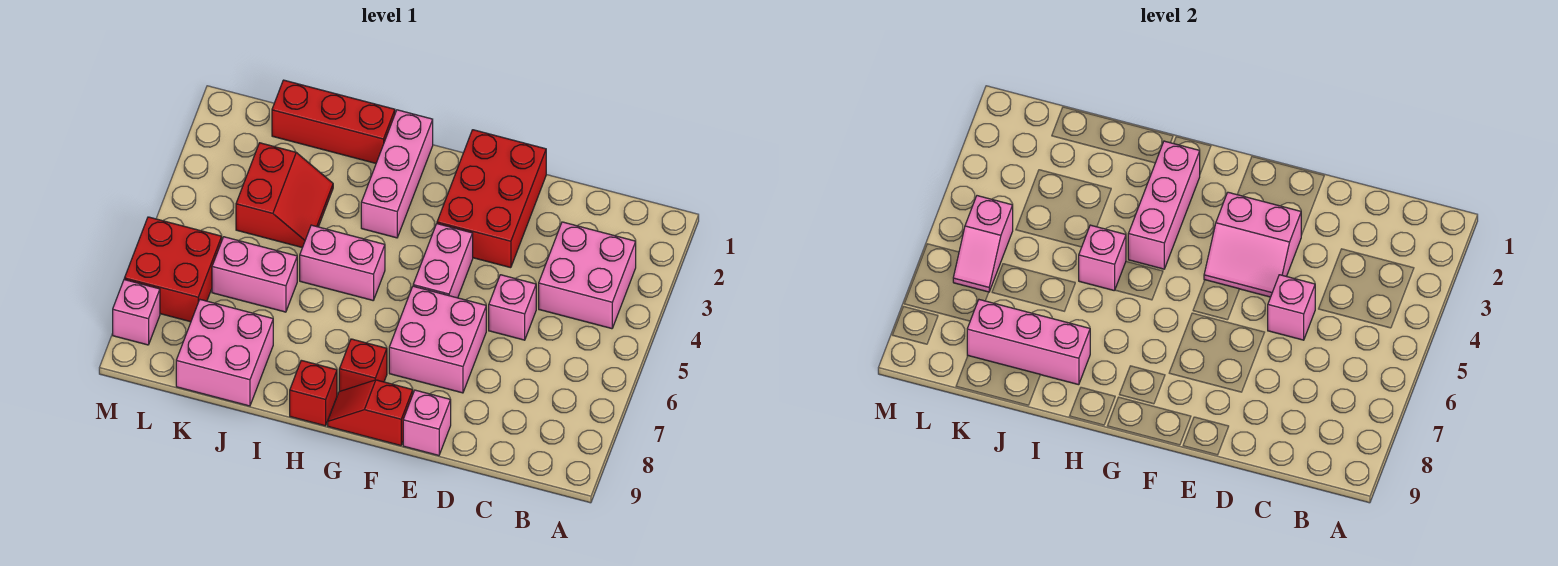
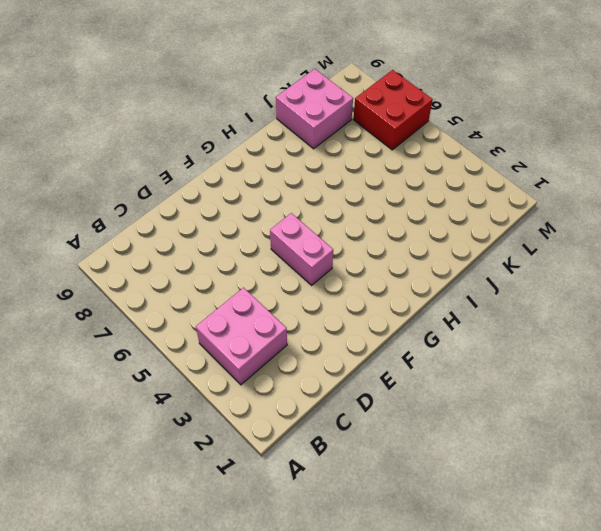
none -> pink 1x1 brick [489,275,536,340]
none -> red 2x3 brick [437,130,546,268]
none -> pink 2x2 brick [389,286,486,393]

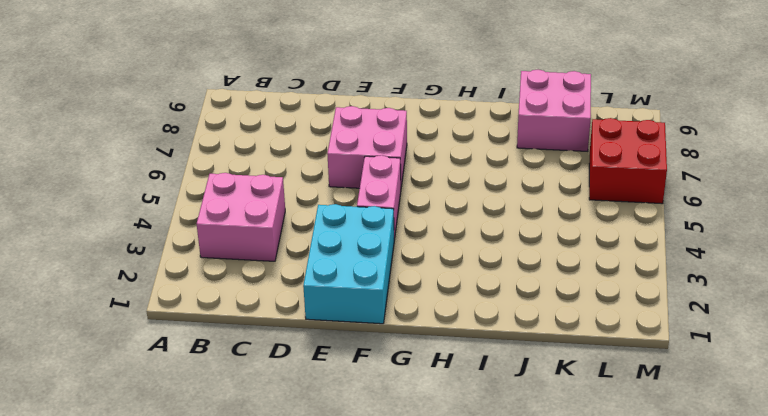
cyan 2x3 brick [303,204,394,324] -> red 2x3 brick [437,130,546,268]
none -> pink 1x1 brick [489,275,536,340]
none -> pink 1x1 brick [403,390,451,456]
none -> red 1x2 slope [328,380,413,446]

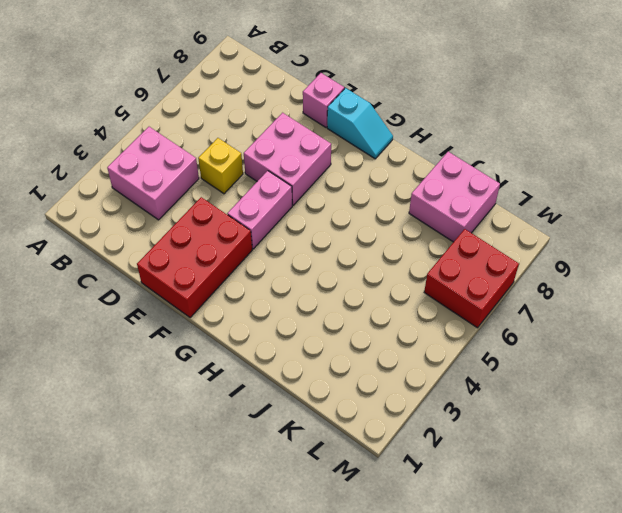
yellow 1x1 brick [198,138,243,194] -> pink 1x1 brick [489,275,536,340]
cyan 1x2 slope [327,88,393,159] -> red 1x2 slope [328,380,413,446]
none -> red 1x1 brick [339,339,387,391]
none -> pink 1x3 brick [361,110,433,238]
none -> pink 1x2 brick [300,225,385,300]

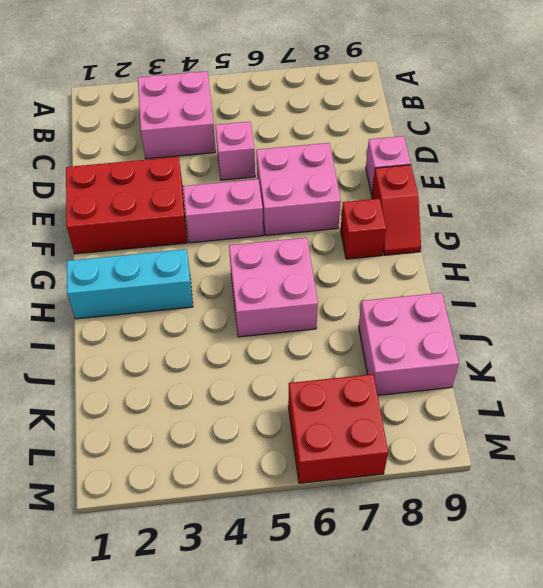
cyan 1x3 brick [67,249,193,319] -> pink 1x3 brick [361,110,433,238]
pink 2x2 brick [229,238,318,337] -> pink 1x2 brick [300,225,385,300]
none -> red 1x1 brick [290,360,337,426]
none -> red 1x3 brick [272,80,395,163]
none -> red 2x2 slope [236,143,333,248]

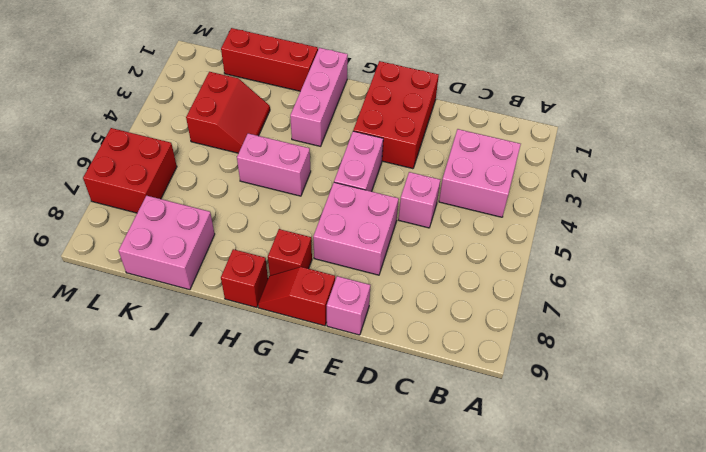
none -> pink 1x2 brick [212,237,297,312]
none -> pink 1x1 brick [113,280,160,345]
none -> pink 1x1 brick [1268,275,1315,340]

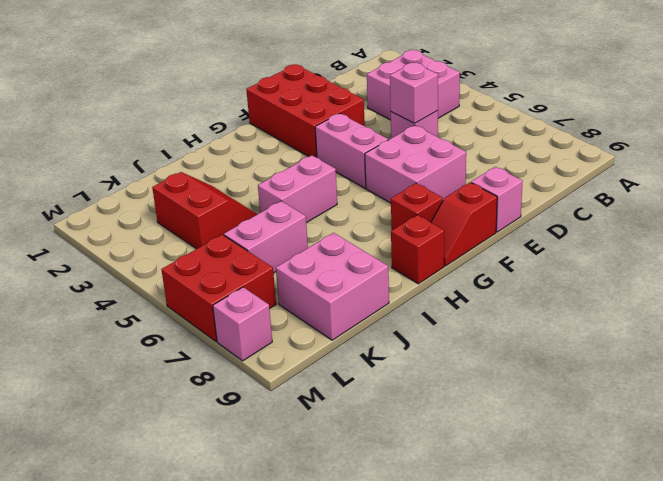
none -> pink 1x3 brick [361,110,433,238]
none -> red 1x3 brick [272,80,395,163]
none -> pink 2x2 slope [1204,192,1301,297]

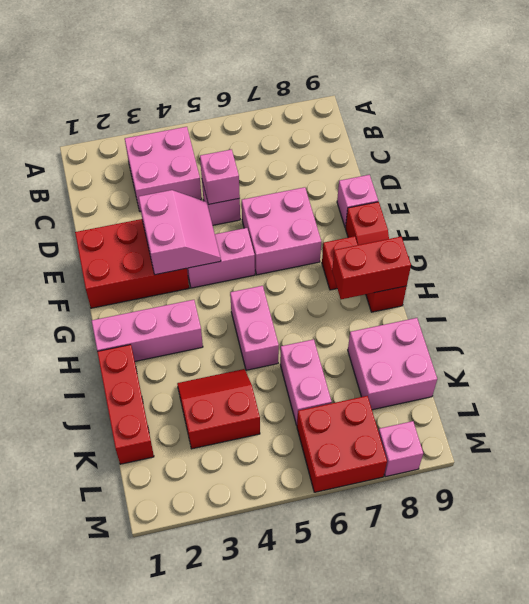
red 1x2 brick [332,237,411,299] -> none
none -> pink 1x3 brick [1128,141,1200,269]
none -> pink 1x1 brick [1079,225,1126,291]
none -> pink 1x3 brick [967,300,1090,385]

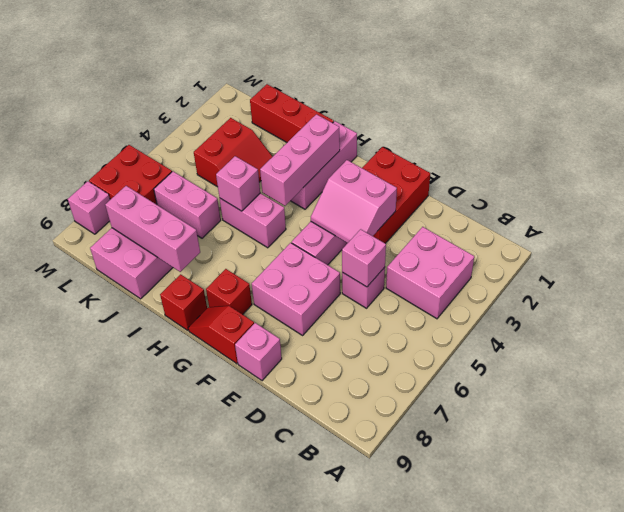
none -> pink 1x2 slope [953,196,1013,292]

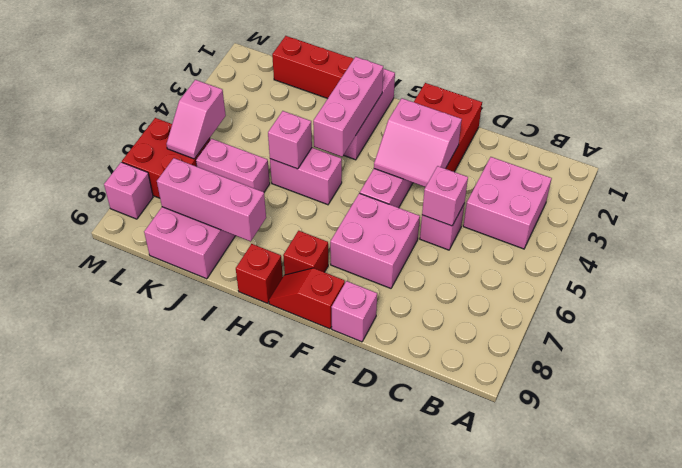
none -> red 2x2 slope [236,143,333,248]

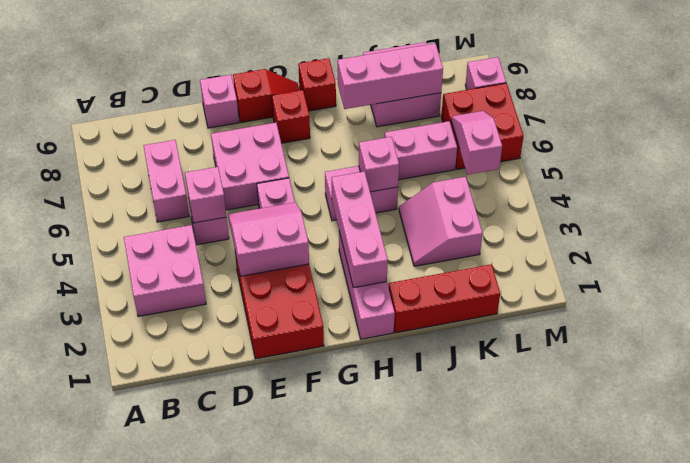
pink 1x2 brick [143,140,189,222] -> none
pink 2x2 slope [399,177,483,266] -> red 2x2 slope [236,143,333,248]

